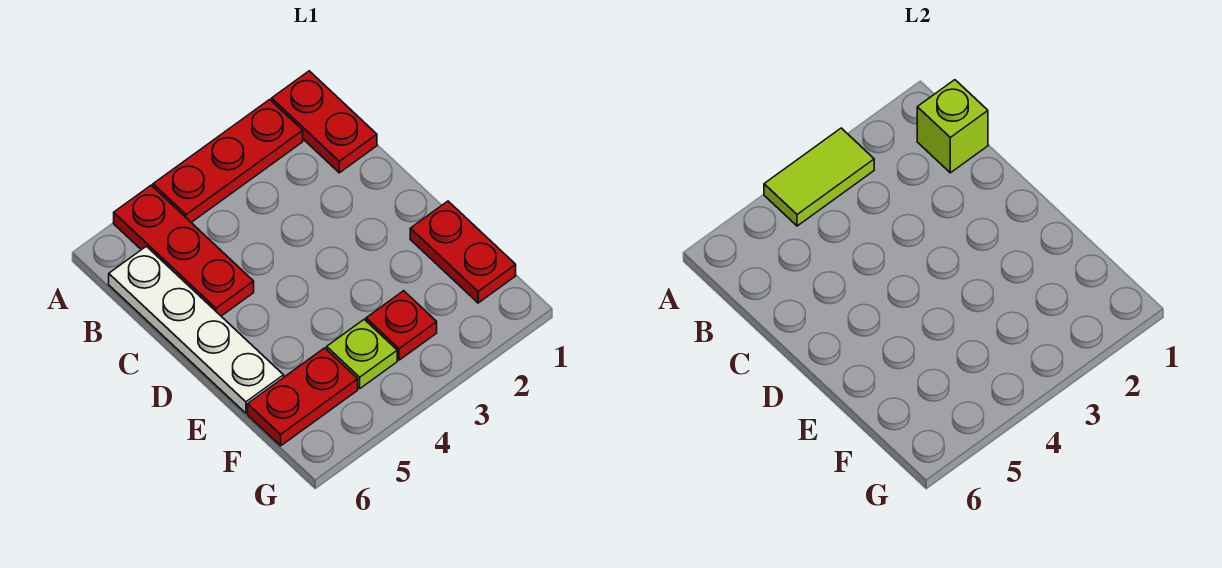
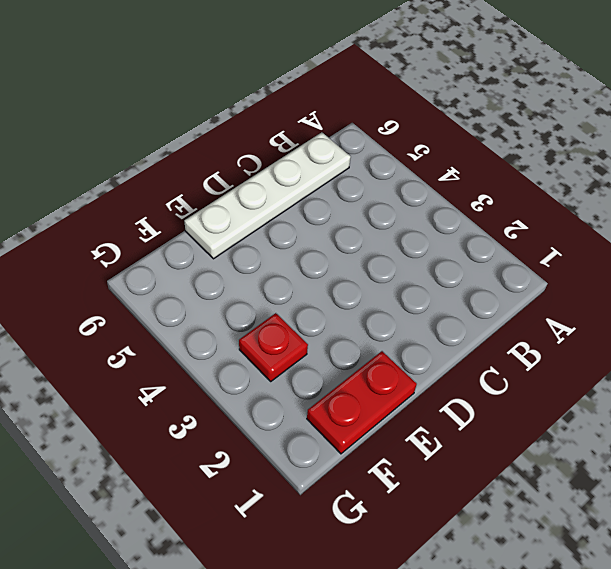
none -> red 1x2 plate [272,71,377,173]
none -> red 1x3 plate [153,100,303,222]

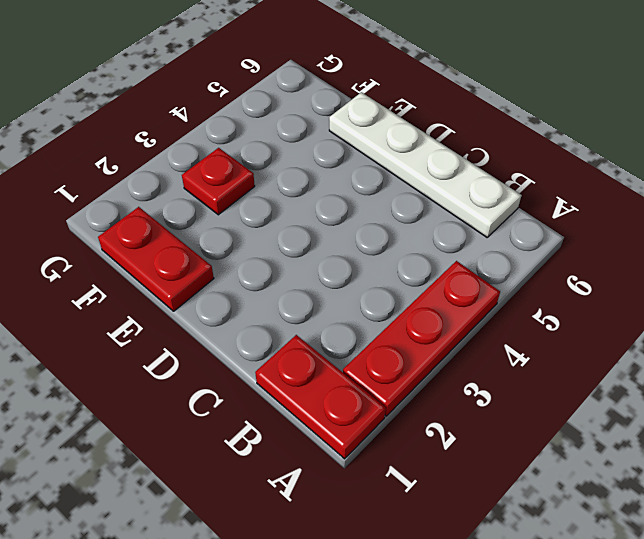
none -> red 1x3 plate [114,185,254,316]
none -> lime 1x1 plate [327,319,397,389]

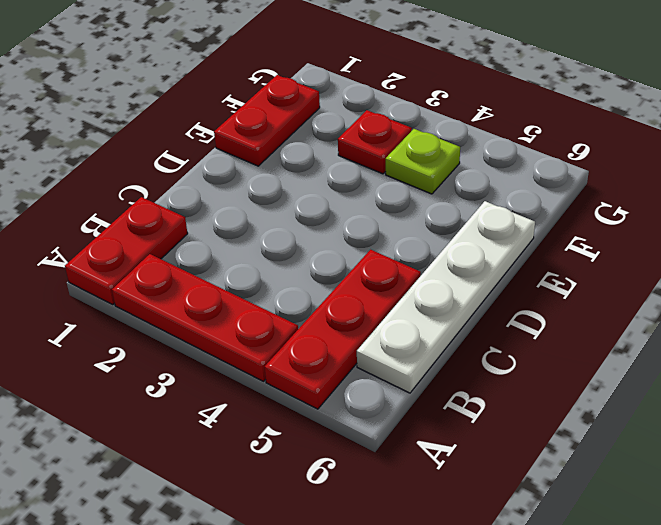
none -> red 1x2 plate [248,348,358,446]
none -> lime 1x2 tile [764,128,874,226]

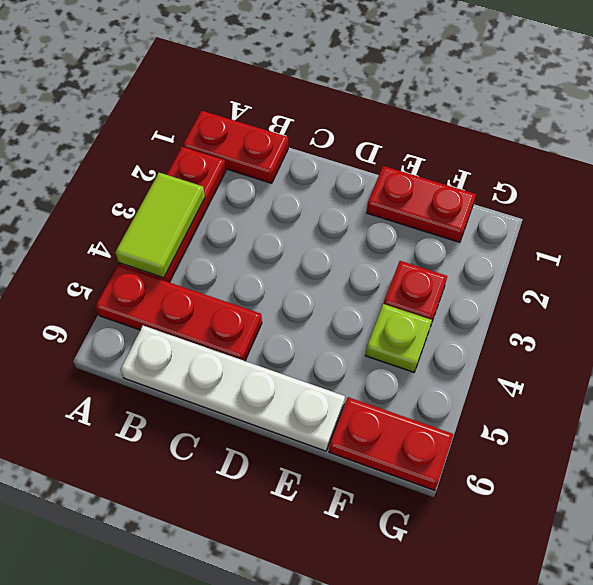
red 1x2 plate [329,397,453,490] -> red 1x2 plate turned to [248,348,358,446]
none -> lime 1x1 brick [917,80,988,173]

